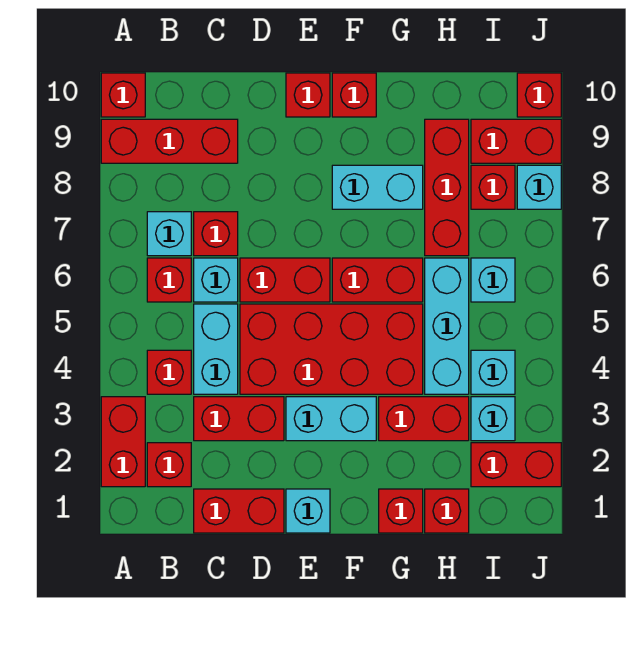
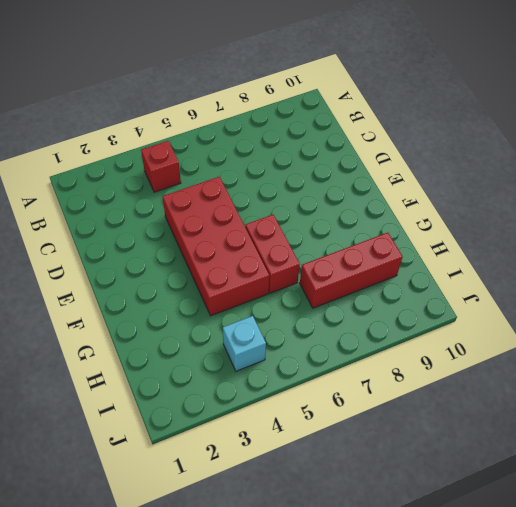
none -> red 1x2 brick [101,397,145,487]
none -> red 1x3 brick [101,119,238,163]
none -> red 1x1 brick [101,73,145,117]
none -> red 1x1 brick [147,443,191,487]

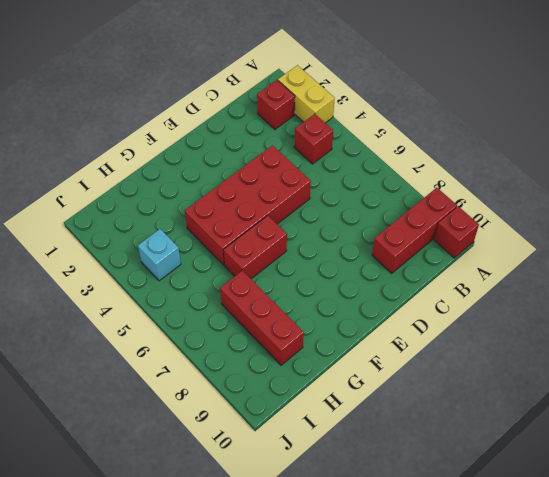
yellow 1x2 brick [278,65,335,123] -> red 1x2 brick [101,397,145,487]
none -> red 1x1 brick [147,258,191,302]
none -> cyan 1x1 brick [147,212,191,256]
none -> red 1x2 brick [194,489,284,533]
none -> red 1x2 brick [194,397,284,441]

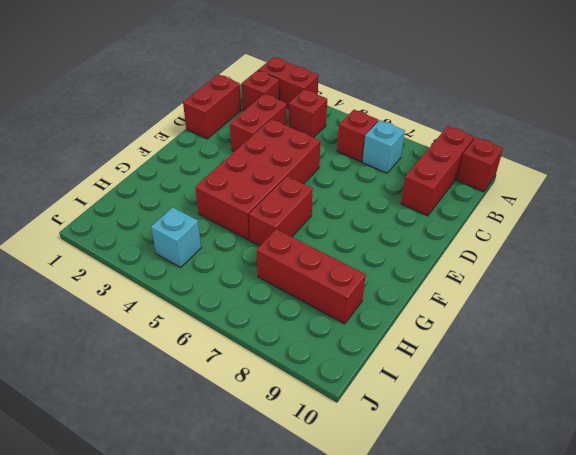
none -> cyan 1x2 brick [194,304,238,394]
none -> cyan 1x1 brick [194,258,238,302]
none -> red 1x1 brick [194,212,238,256]
none -> red 1x2 brick [240,258,330,302]

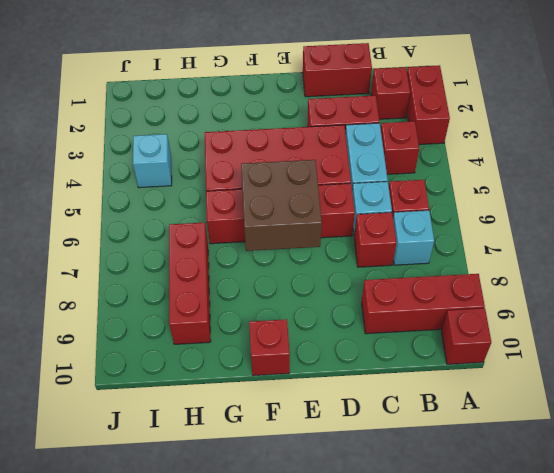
brown 2x2 brick [241,160,322,251] -> none
none -> cyan 1x1 brick [286,489,330,533]
none -> cyan 1x2 brick [286,397,376,441]
none -> red 1x1 brick [286,73,330,117]
none -> cyan 1x2 brick [332,165,423,209]

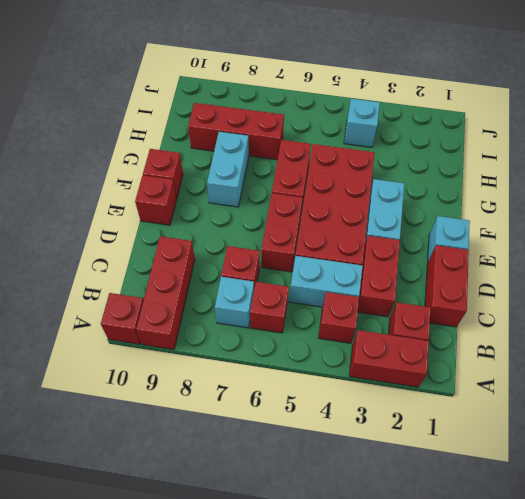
none -> cyan 1x1 brick [194,258,238,302]
none -> red 1x1 brick [379,489,423,533]
none -> red 1x2 brick [379,397,469,441]
none -> red 1x1 brick [425,489,469,533]

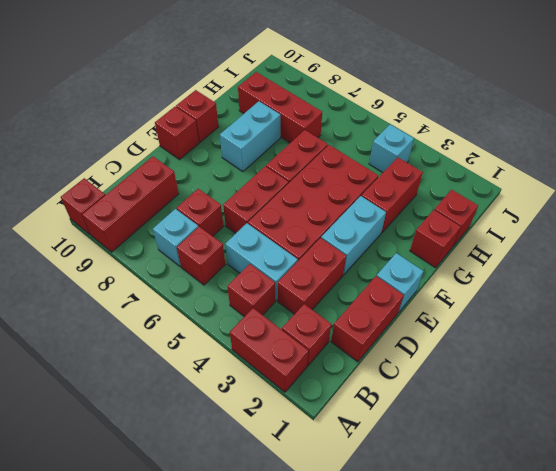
none -> cyan 1x1 brick [194,258,238,302]
none -> cyan 1x3 brick [425,258,469,394]
none -> red 1x2 brick [471,443,561,487]
none -> cyan 1x1 brick [471,397,515,441]

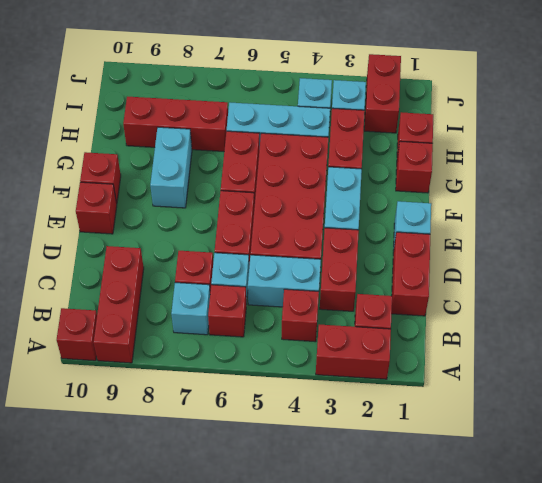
none -> cyan 1x1 brick [471,258,515,302]
none -> red 1x1 brick [471,165,515,209]
none -> red 1x2 brick [471,119,561,163]
none -> cyan 1x1 brick [517,165,561,209]

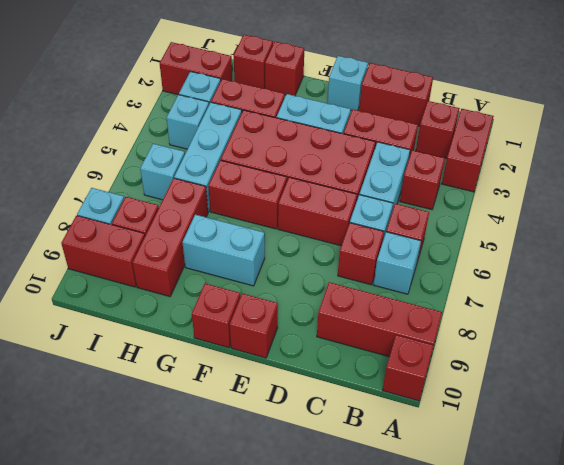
none -> red 1x1 brick [517,73,561,117]

